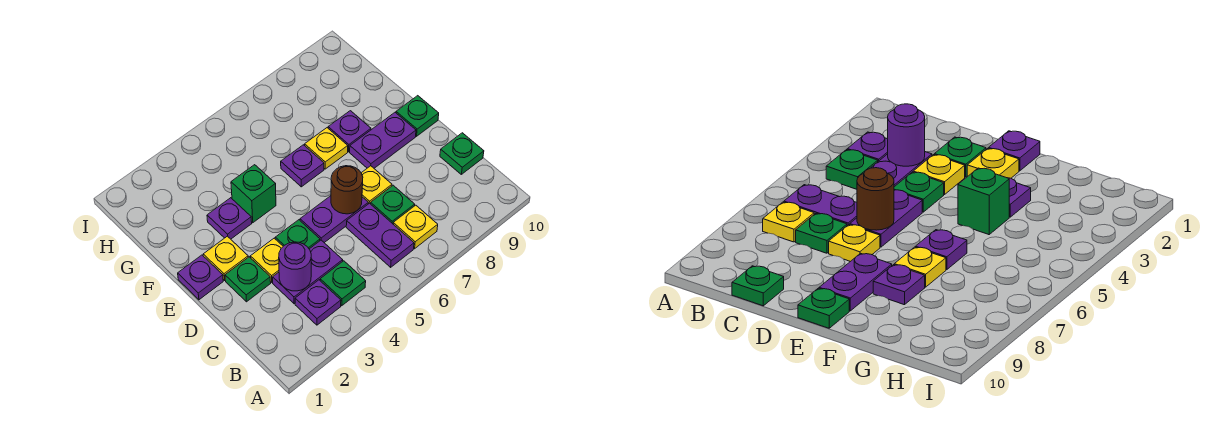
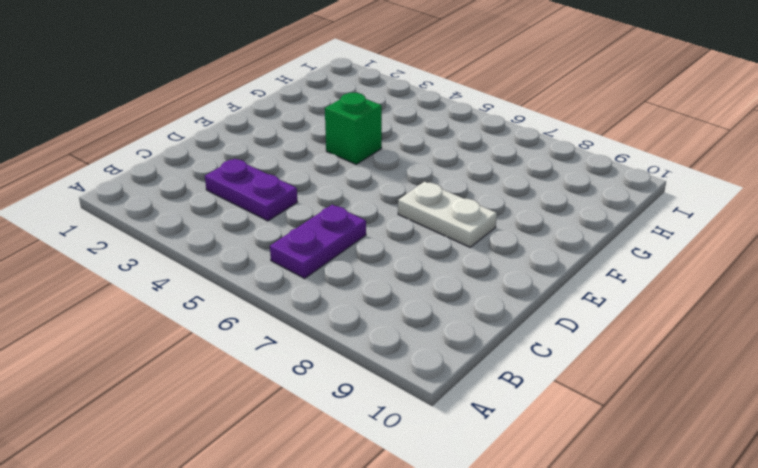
white 1x2 plate [398,182,497,247] -> purple 1x2 plate [350,113,416,168]
none -> purple 1x1 plate [295,280,341,325]
none -> green 1x1 plate [320,261,366,306]
none -> yellow 1x1 plate [393,205,438,249]

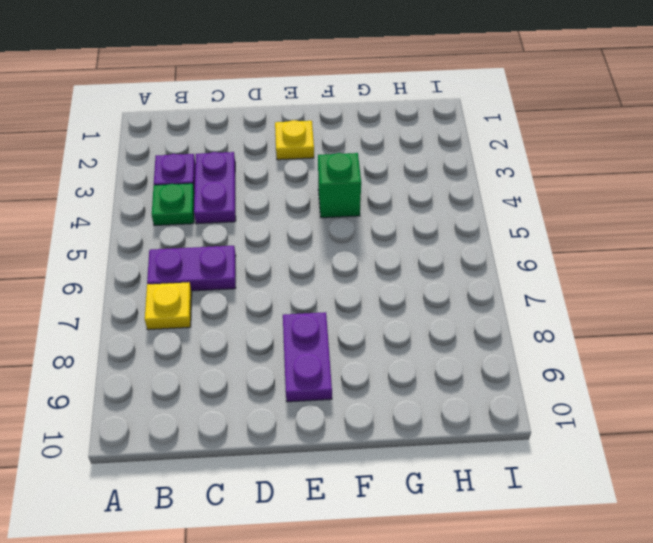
none -> green 1x1 plate [371,185,415,224]
none -> green 1x1 plate [440,133,484,174]
none -> green 1x1 plate [225,257,271,302]

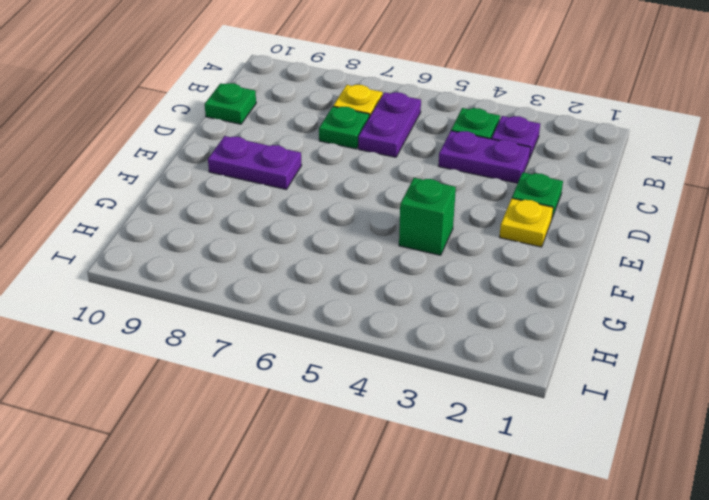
none -> yellow 1x1 plate [250,238,283,282]
none -> green 1x1 plate [275,220,320,249]
none -> purple 1x2 plate [300,196,368,243]

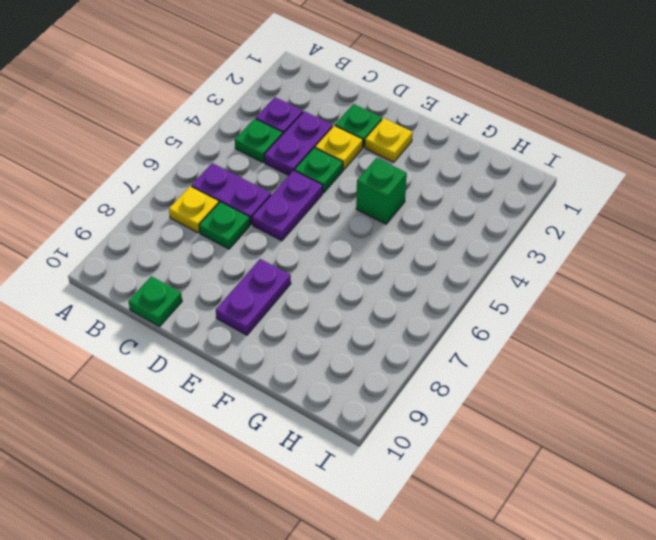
none -> yellow 1x1 plate [362,166,392,204]
none -> purple 1x1 plate [178,255,223,300]
none -> green 1x1 plate [396,96,439,136]

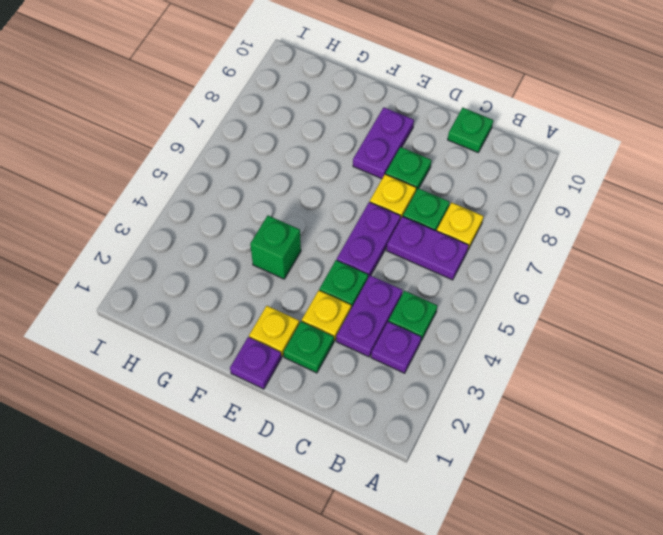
green 1x1 plate [386,147,431,191] -> green 1x1 plate moved to [396,96,439,136]
none -> purple 1x1 plate [207,198,252,239]
none -> purple 1x1 plate [281,145,324,187]
none -> yellow 1x1 plate [305,128,348,169]

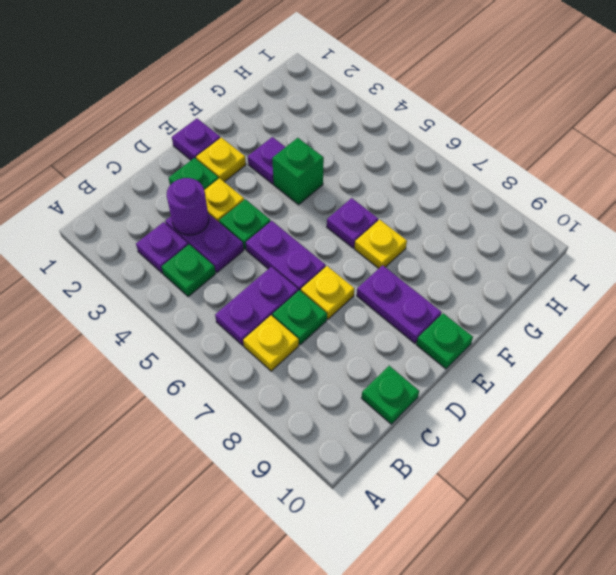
none -> purple 1x1 plate [328,111,371,152]
none -> brown 1x1 round brick [331,166,363,214]

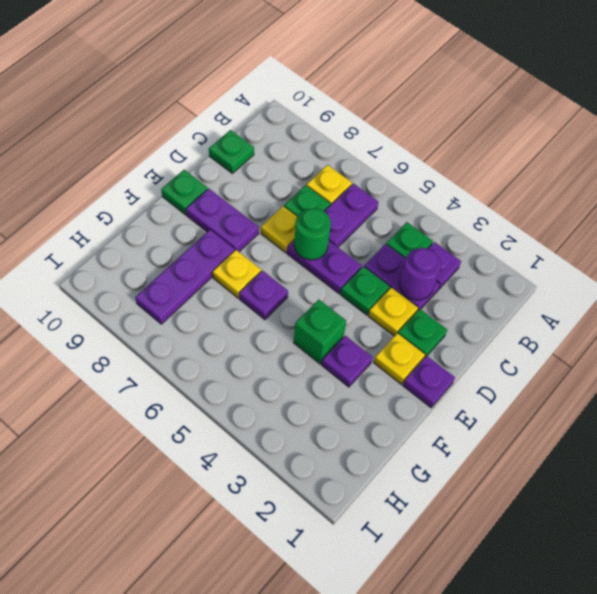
green 1x1 round brick [294,208,331,260] -> brown 1x1 round brick [331,166,363,214]
purple 1x3 plate [135,230,235,324] -> purple 1x1 plate [328,111,371,152]

